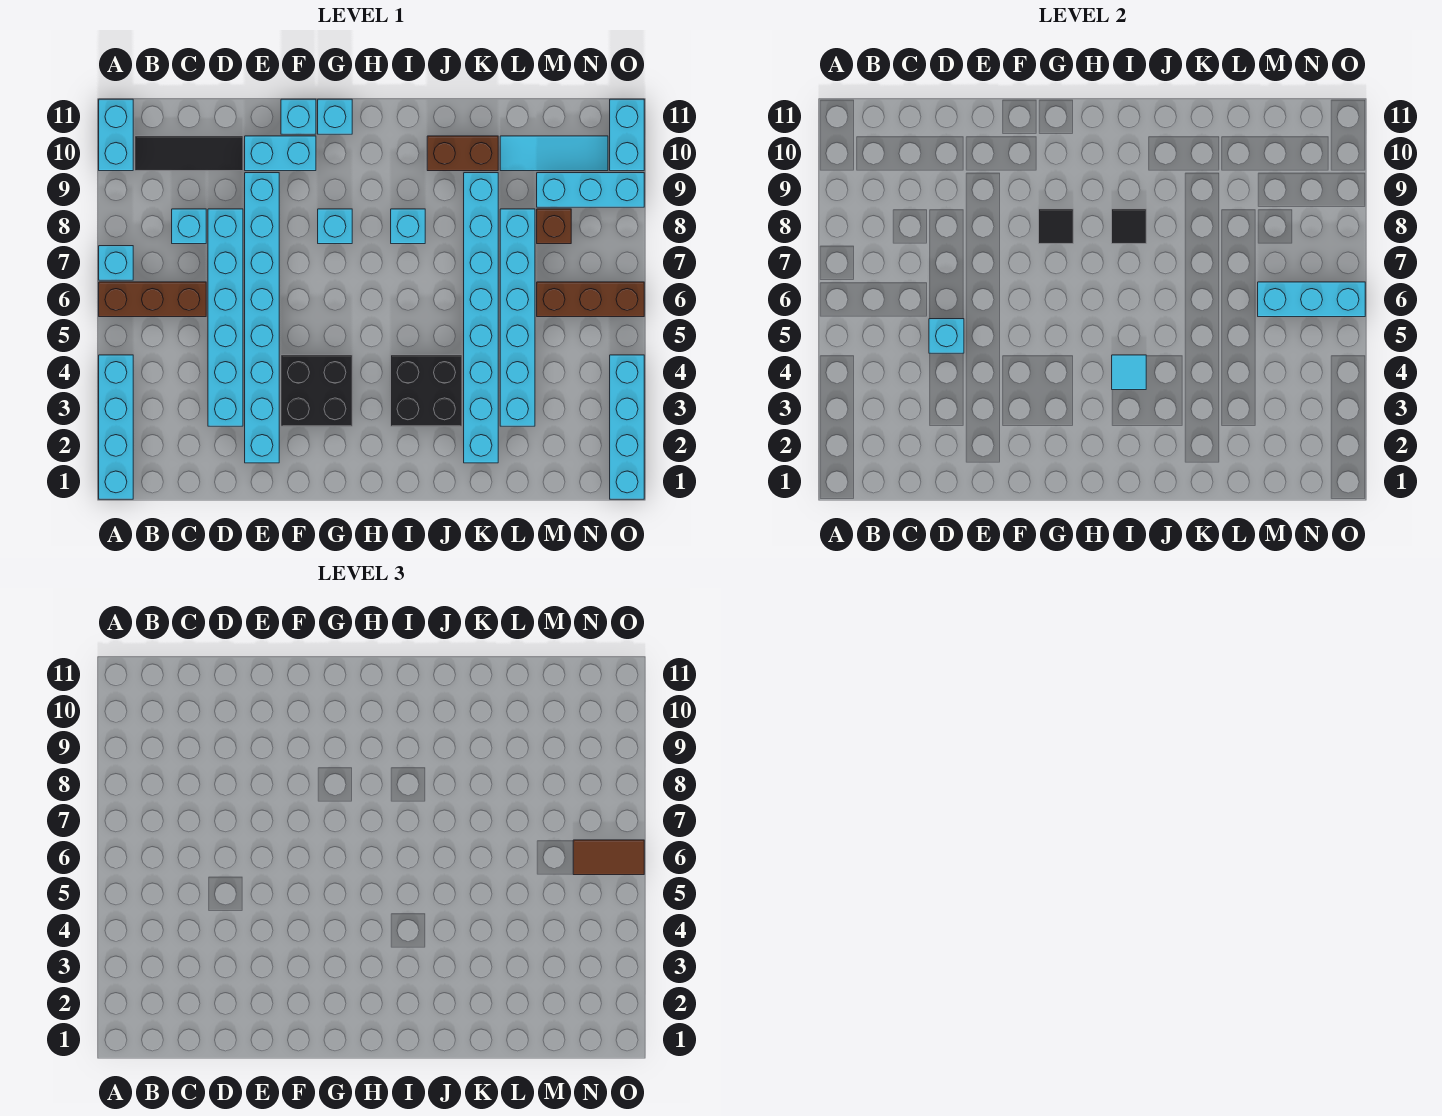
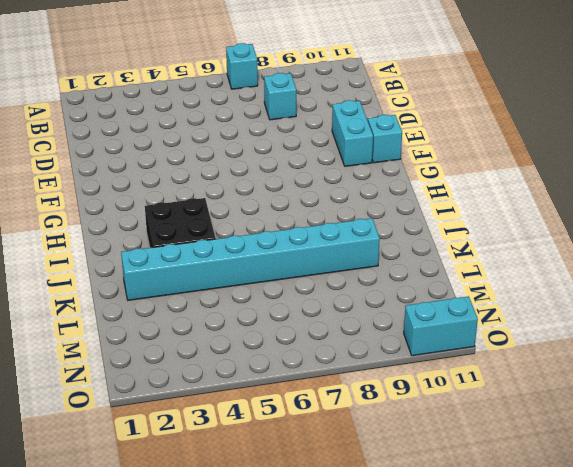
none -> cyan 1x4 brick [99,355,133,499]
none -> brown 1x3 brick [99,282,206,317]
none -> cyan 1x2 brick [99,99,133,171]
none -> black 1x3 tile [135,136,243,171]

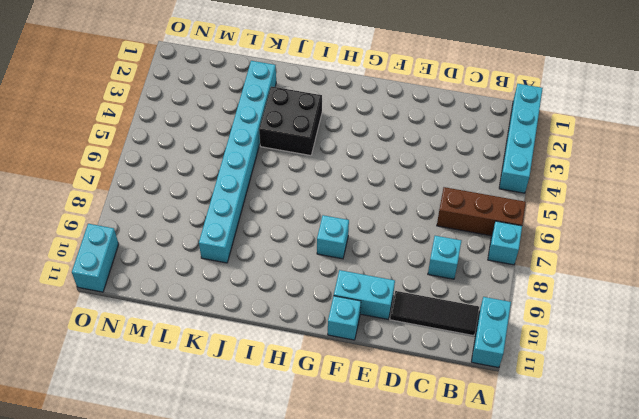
none -> cyan 1x6 brick [208,209,243,426]
none -> cyan 1x8 brick [245,173,279,463]
none -> black 2x2 brick [281,355,352,426]
none -> cyan 1x1 brick [318,99,352,134]

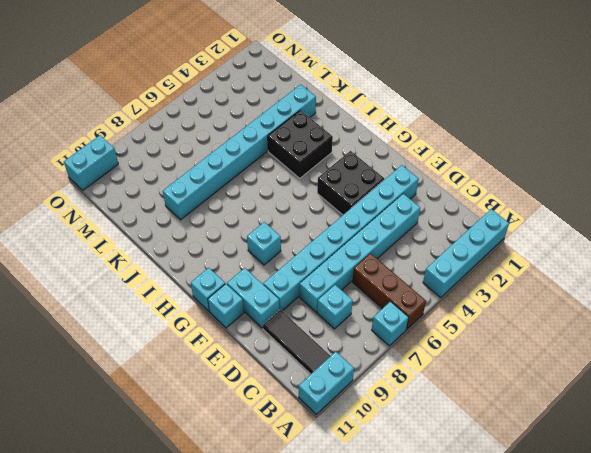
none -> cyan 1x1 brick [391,209,425,244]
none -> brown 1x2 brick [427,136,498,171]
none -> cyan 1x6 brick [500,209,535,426]
none -> cyan 1x3 tile [500,136,608,171]

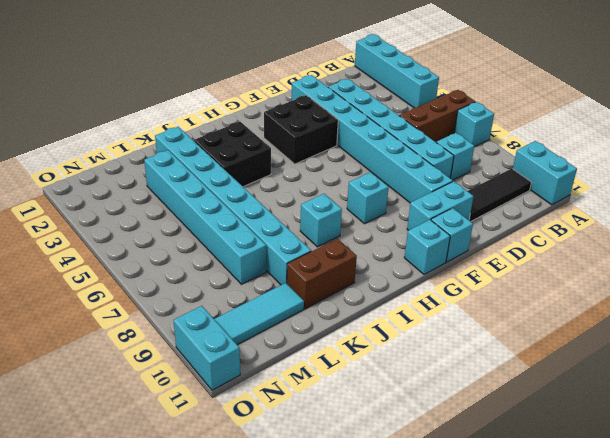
none -> brown 1x3 brick [537,282,644,317]
none -> brown 1x1 brick [537,209,571,244]
none -> cyan 1x3 brick [537,173,644,207]
none -> cyan 1x4 brick [610,355,644,499]

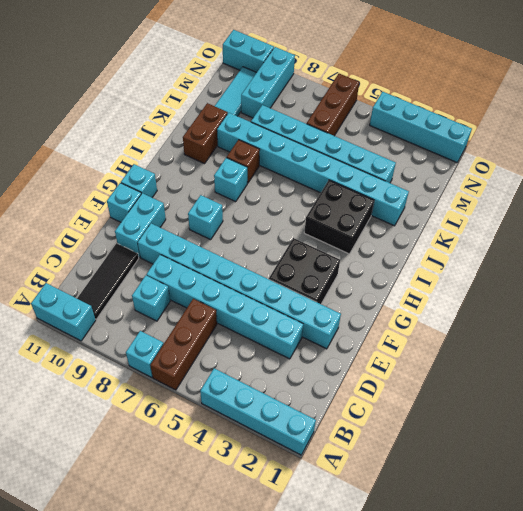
brown 1x1 brick [227,140,260,183] -> brown 1x1 brick moved to [537,209,571,244]
none -> cyan 1x1 brick [929,319,964,353]
none -> black 1x1 tile [1039,209,1073,244]
none -> cyan 1x1 tile [1112,355,1146,390]
none -> black 1x1 tile [1112,209,1146,244]

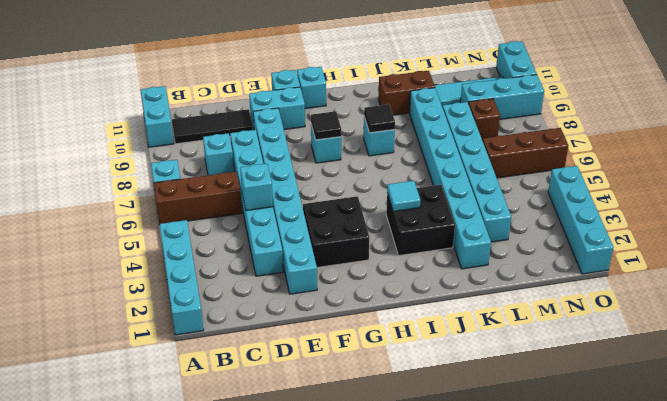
none -> cyan 1x3 brick [1258,282,1365,317]
none -> brown 1x2 tile [573,840,644,875]

